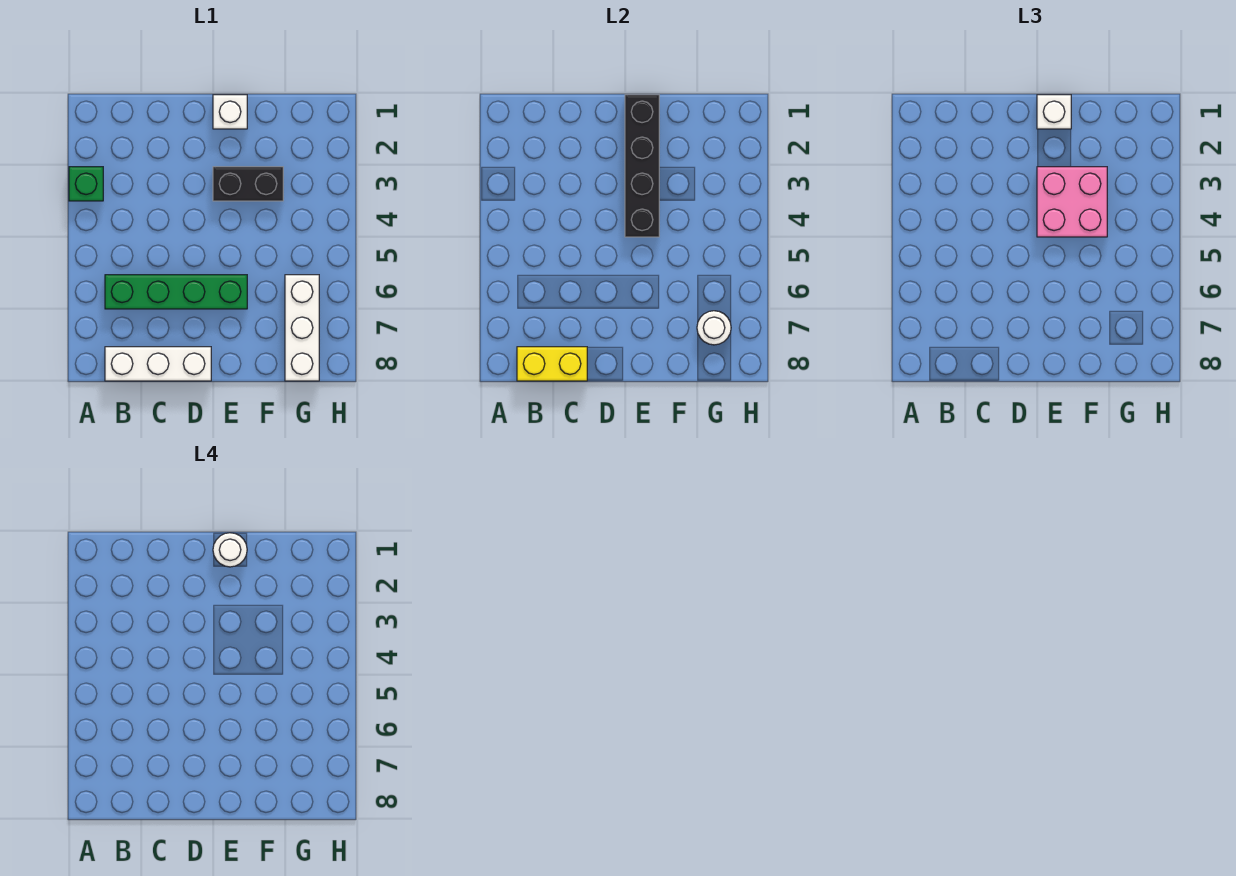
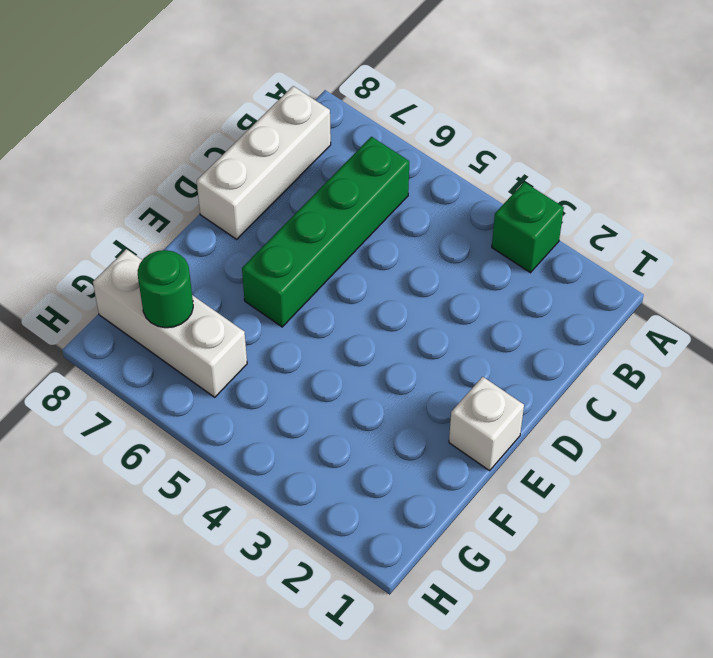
green 1x1 round brick [138,250,193,328] -> white 1x1 round brick [697,311,731,345]
none -> black 1x2 brick [213,167,283,201]
none -> yellow 1x2 brick [517,347,587,381]
none -> black 1x4 brick [625,95,659,237]

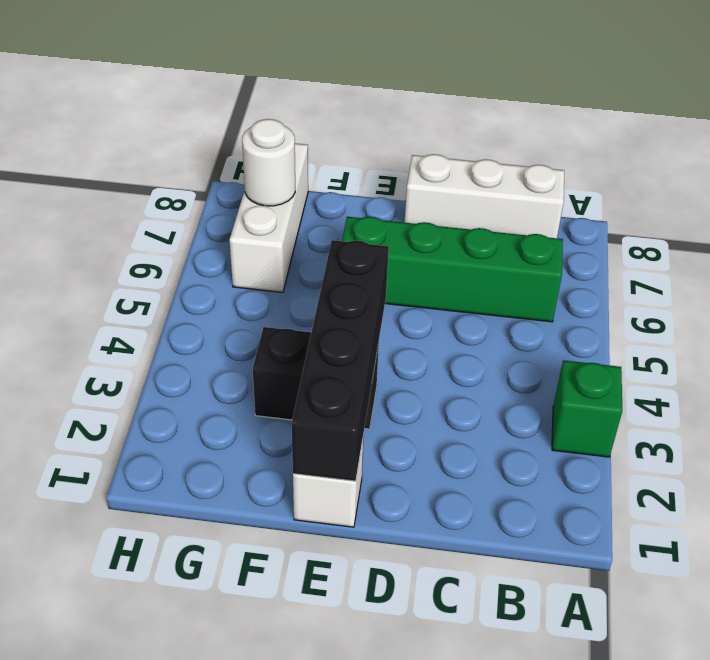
none -> yellow 1x2 brick [517,347,587,381]
none -> white 1x1 brick [1037,95,1071,129]
none -> pink 2x2 brick [1037,167,1107,237]

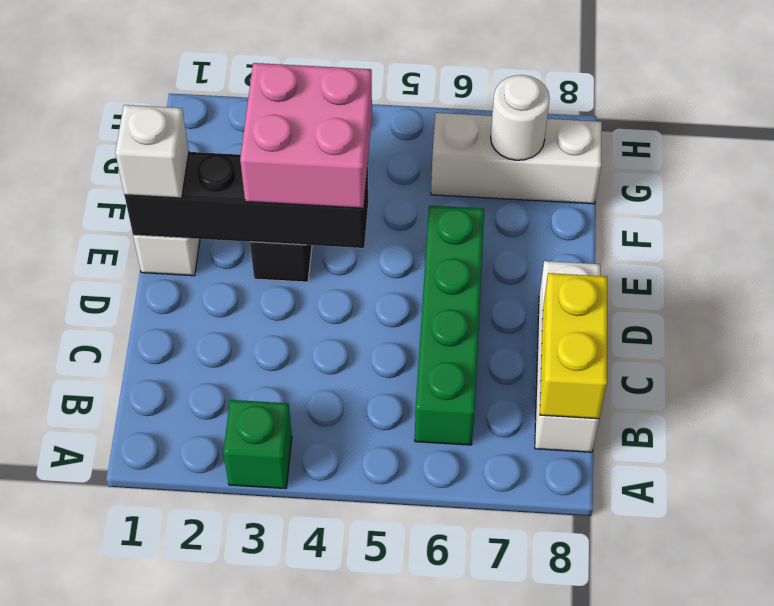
none -> white 1x1 round brick [213,533,247,567]

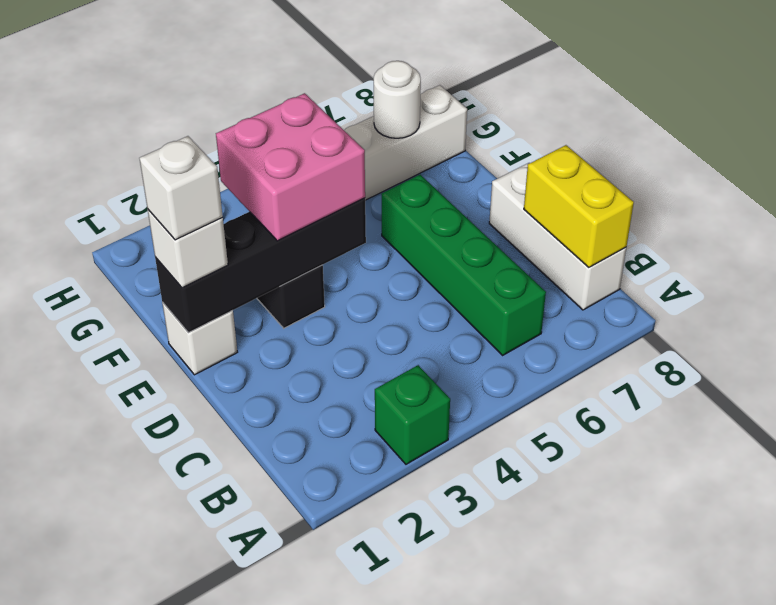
white 1x1 brick [139,136,223,240] -> white 1x1 round brick [213,533,247,567]

